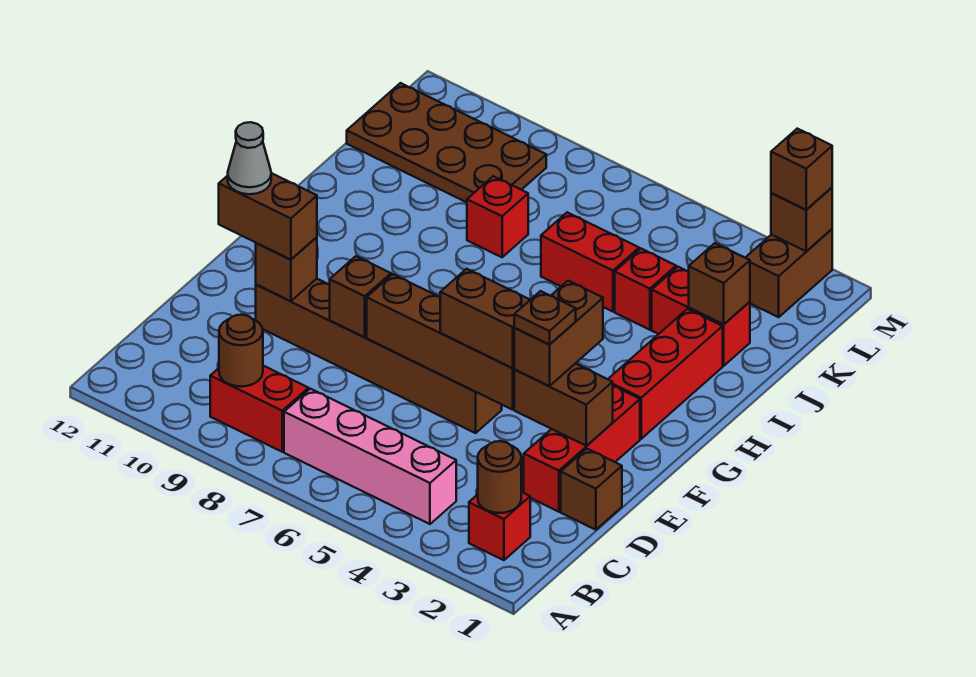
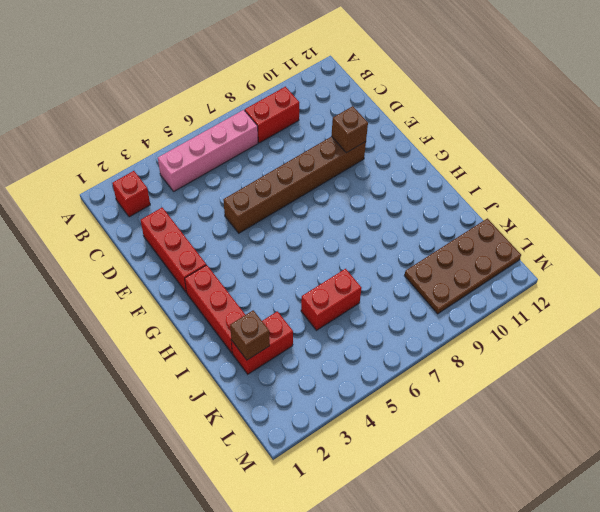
none -> brown 1x1 brick [561,449,622,530]
none -> red 1x1 brick [615,249,676,330]
none -> red 1x1 brick [467,176,528,257]

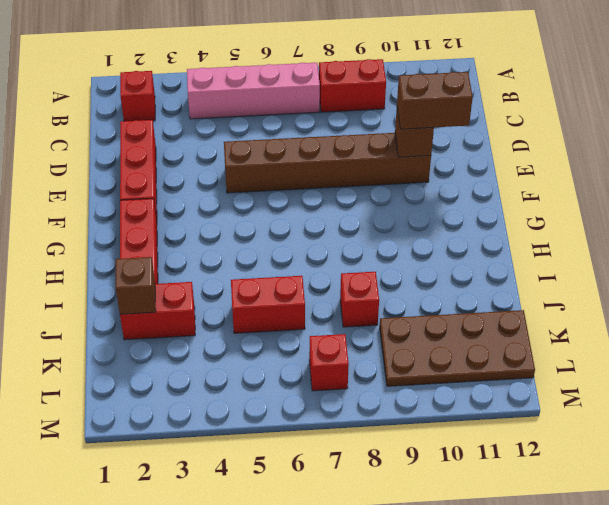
red 1x1 brick [309,334,349,391] -> red 1x1 brick moved to [615,249,676,330]
none -> brown 1x1 brick [561,449,622,530]
none -> brown 1x2 brick [745,229,832,317]
none -> brown 1x1 round brick [478,441,521,513]

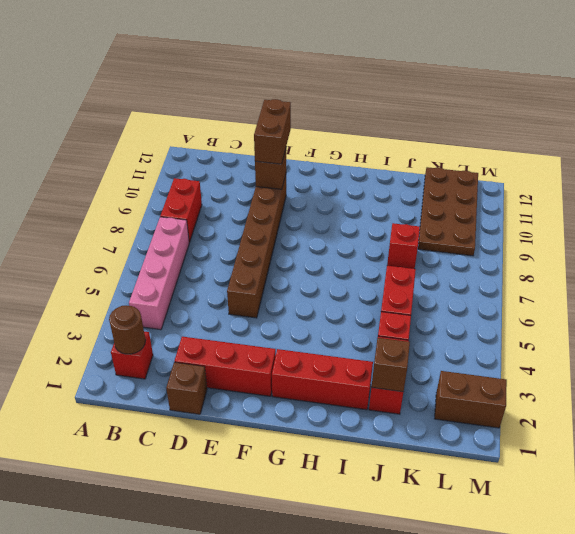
none -> brown 1x1 round brick [219,315,263,387]
none -> brown 1x2 brick [514,364,613,446]
none -> brown 1x4 brick [367,274,515,410]

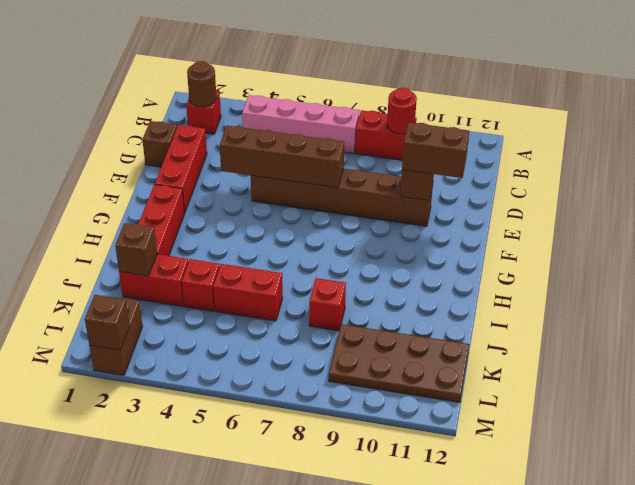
red 1x1 round brick [387,88,417,134] -> brown 1x1 round brick [219,315,263,387]
none -> brown 1x2 brick [514,364,613,446]
none -> brown 1x1 brick [330,256,391,337]
none -> brown 1x2 brick [514,281,603,386]

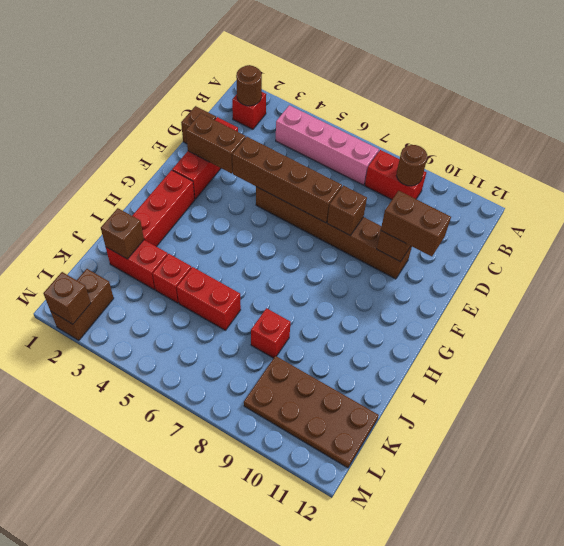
none -> brown 1x2 brick [514,281,603,386]
none -> brown 1x2 brick [440,269,530,368]
none -> brown 1x1 brick [771,129,832,210]

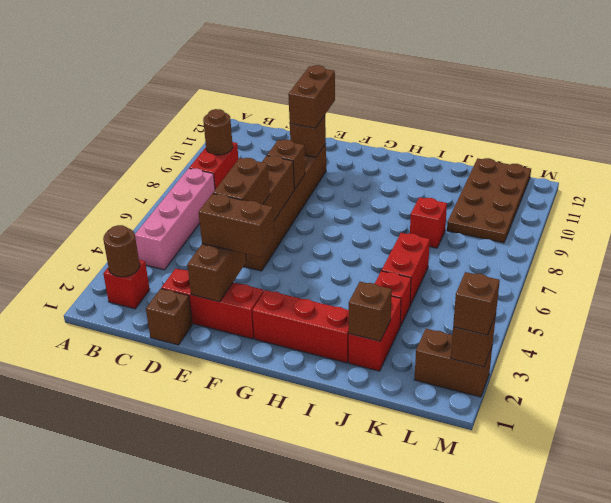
none -> brown 1x1 plate [514,291,576,345]
none -> grey 1x1 cone [228,122,271,194]

